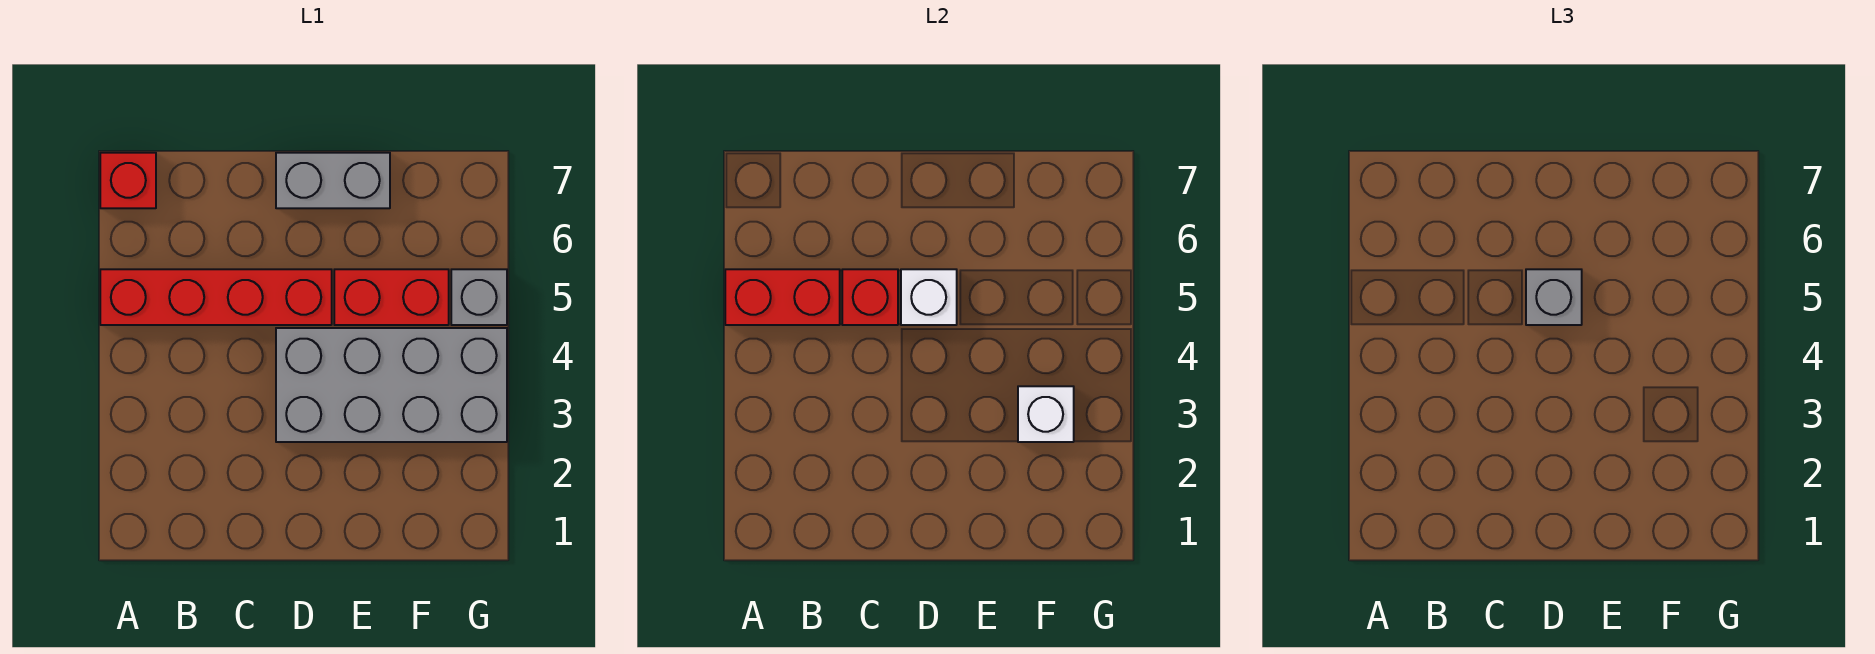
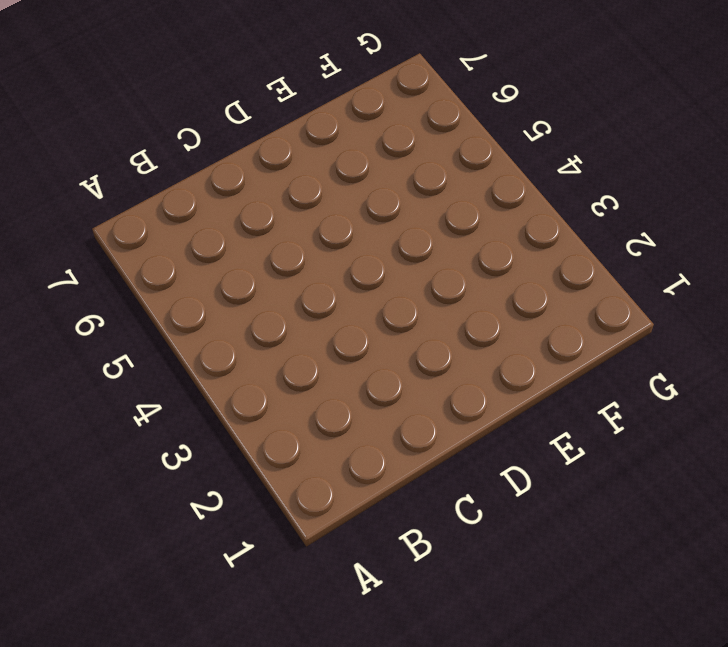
none -> red 1x4 brick [100,269,332,325]
none -> red 1x1 brick [100,153,156,208]

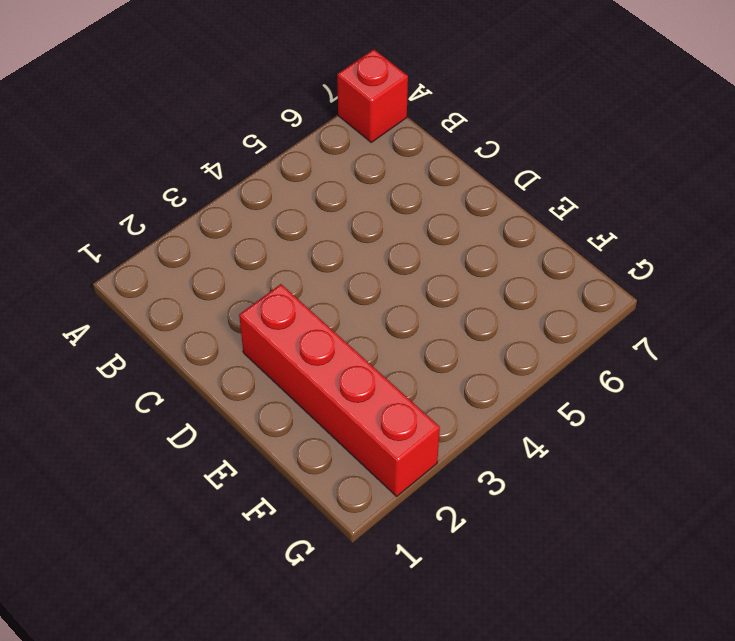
red 1x4 brick [239,284,440,496] -> red 1x4 brick moved to [100,269,332,325]
none -> grey 2x4 brick [276,328,507,442]
none -> grey 1x2 brick [276,153,390,208]

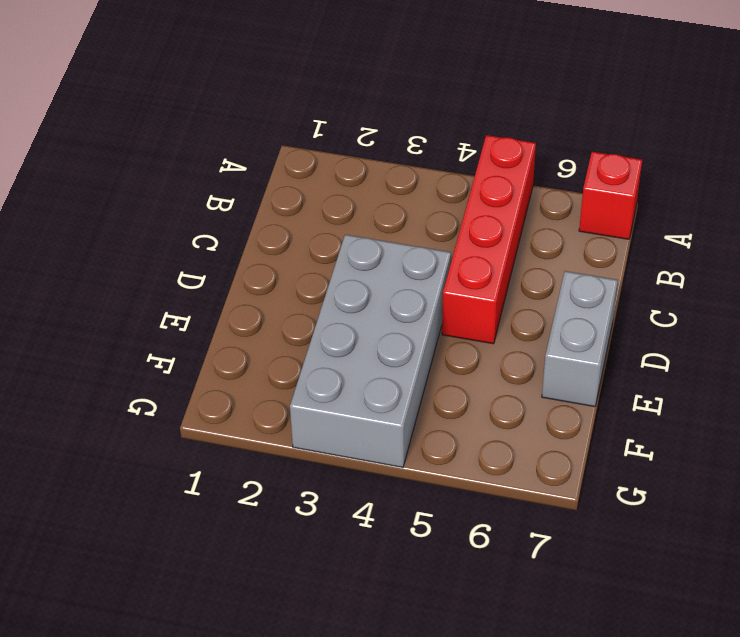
none -> red 1x2 brick [334,269,449,325]
none -> grey 1x1 brick [451,269,507,325]

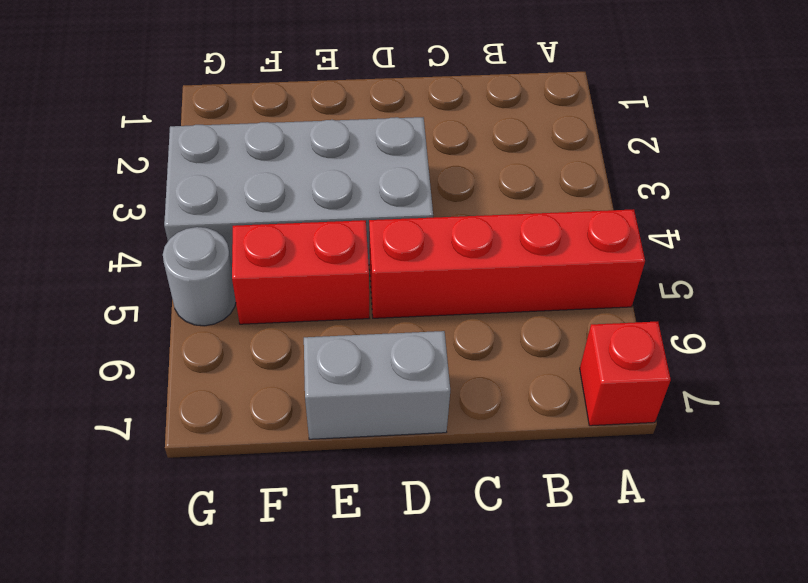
grey 1x1 round brick [163,227,236,326] -> grey 1x1 brick [451,269,507,325]
none -> red 1x2 brick [725,269,840,325]
none -> red 1x1 brick [842,269,898,325]

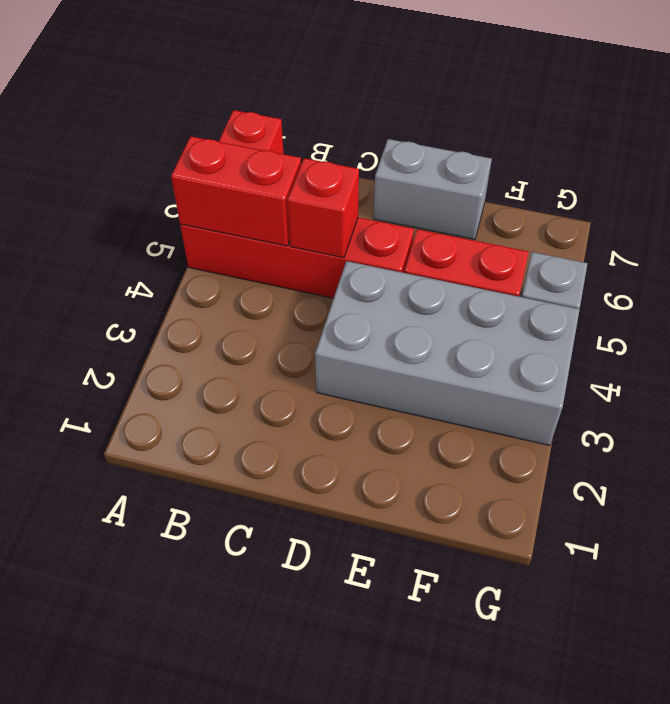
none -> white 1x1 brick [901,269,957,325]
none -> white 1x1 brick [1018,386,1074,442]

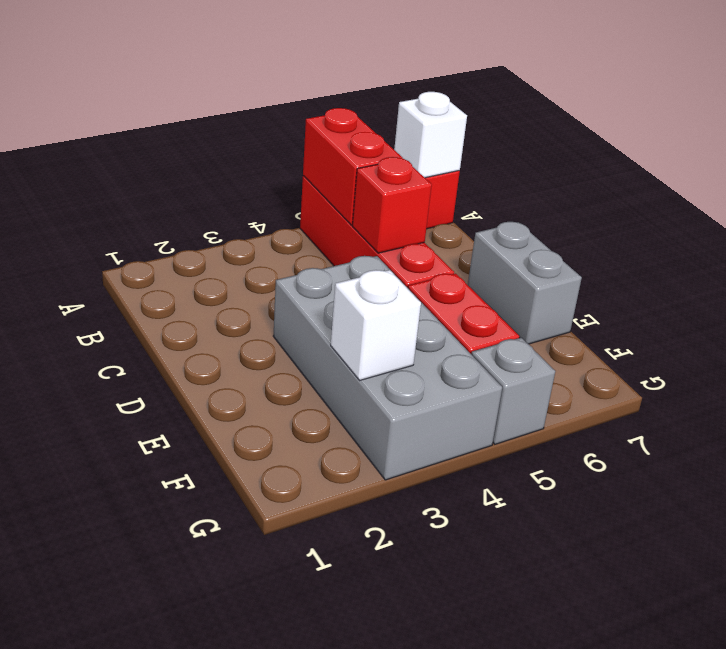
white 1x1 brick [394,92,467,178] -> white 1x1 brick moved to [901,269,957,325]
none -> grey 1x1 brick [1526,269,1582,325]

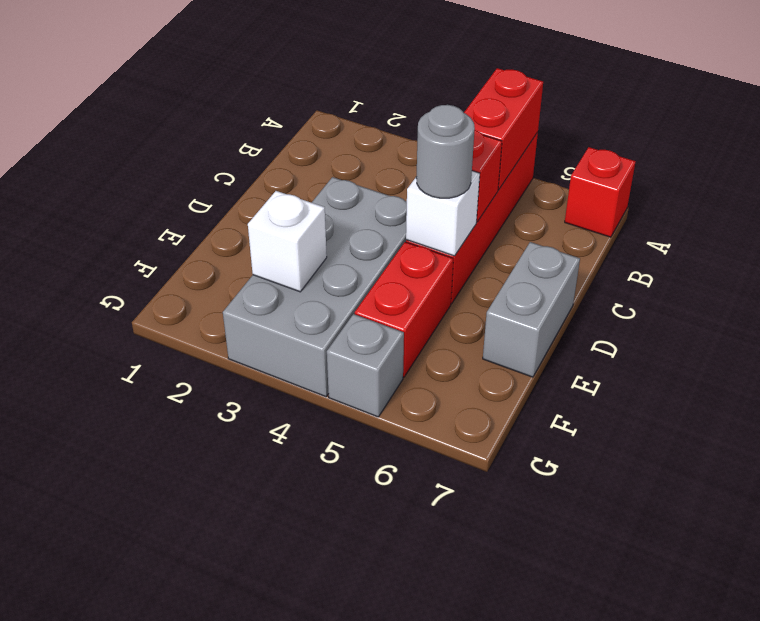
grey 1x1 round brick [416,105,475,198] -> grey 1x1 brick [1526,269,1582,325]

